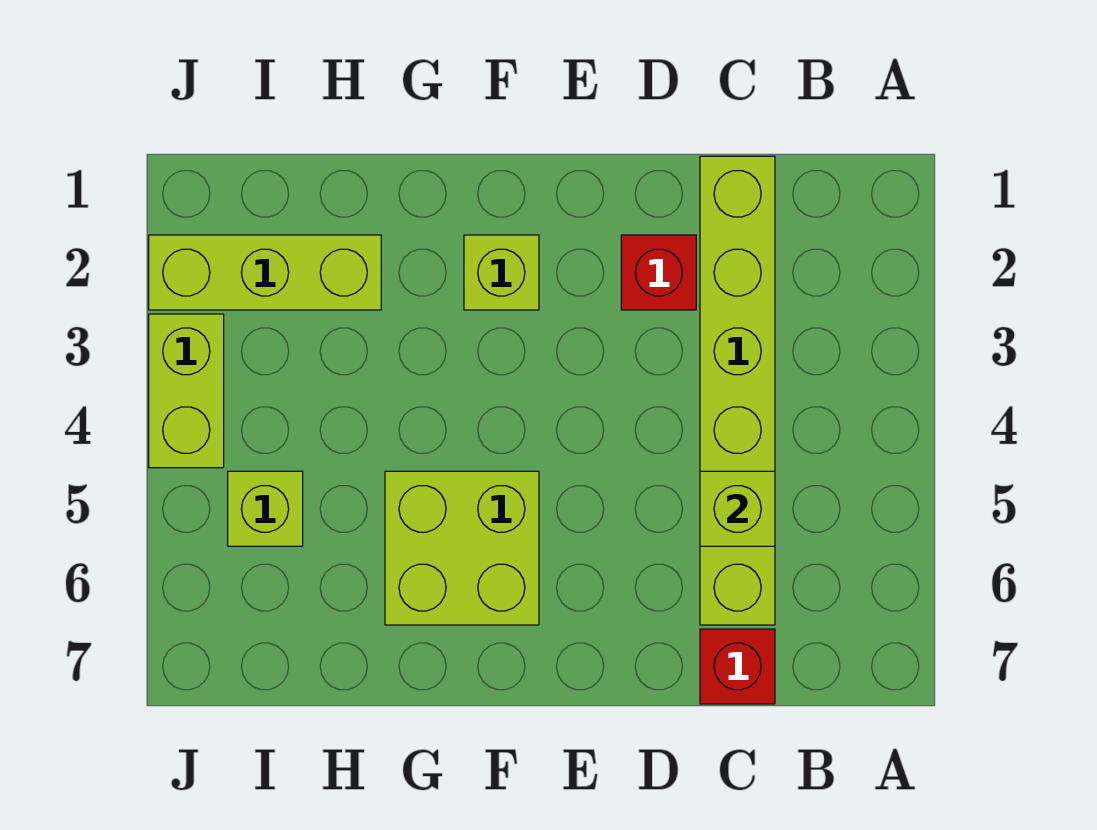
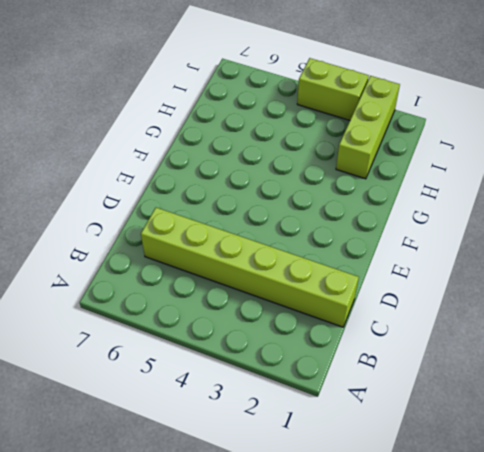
none -> red 1x1 brick [700,629,775,704]
none -> red 1x1 brick [621,235,696,310]

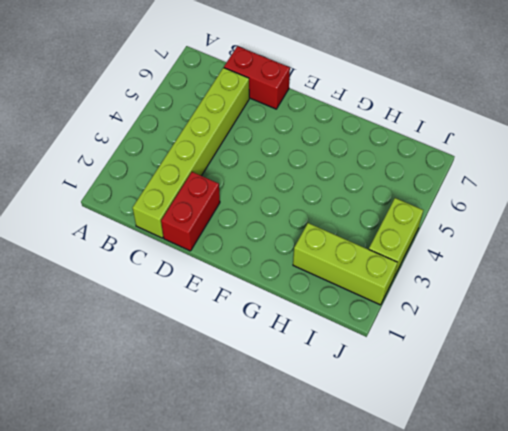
red 1x2 brick [224,46,290,109] -> red 1x1 brick [700,629,775,704]
red 1x2 brick [161,172,220,251] -> red 1x1 brick [621,235,696,310]
none -> lime 1x1 brick [464,235,539,310]
none -> lime 2x2 brick [385,471,539,625]

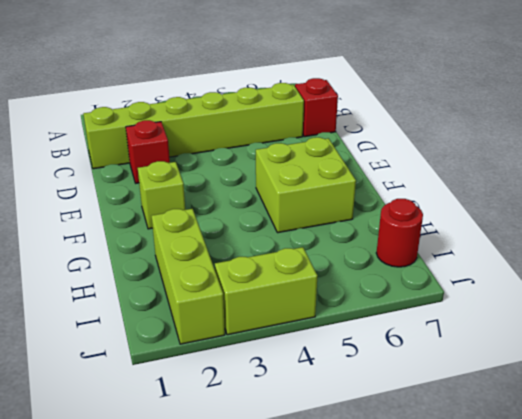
red 1x1 round brick [376,199,423,267] -> none
none -> lime 1x1 brick [228,471,303,546]
none -> lime 1x1 brick [700,471,775,546]

